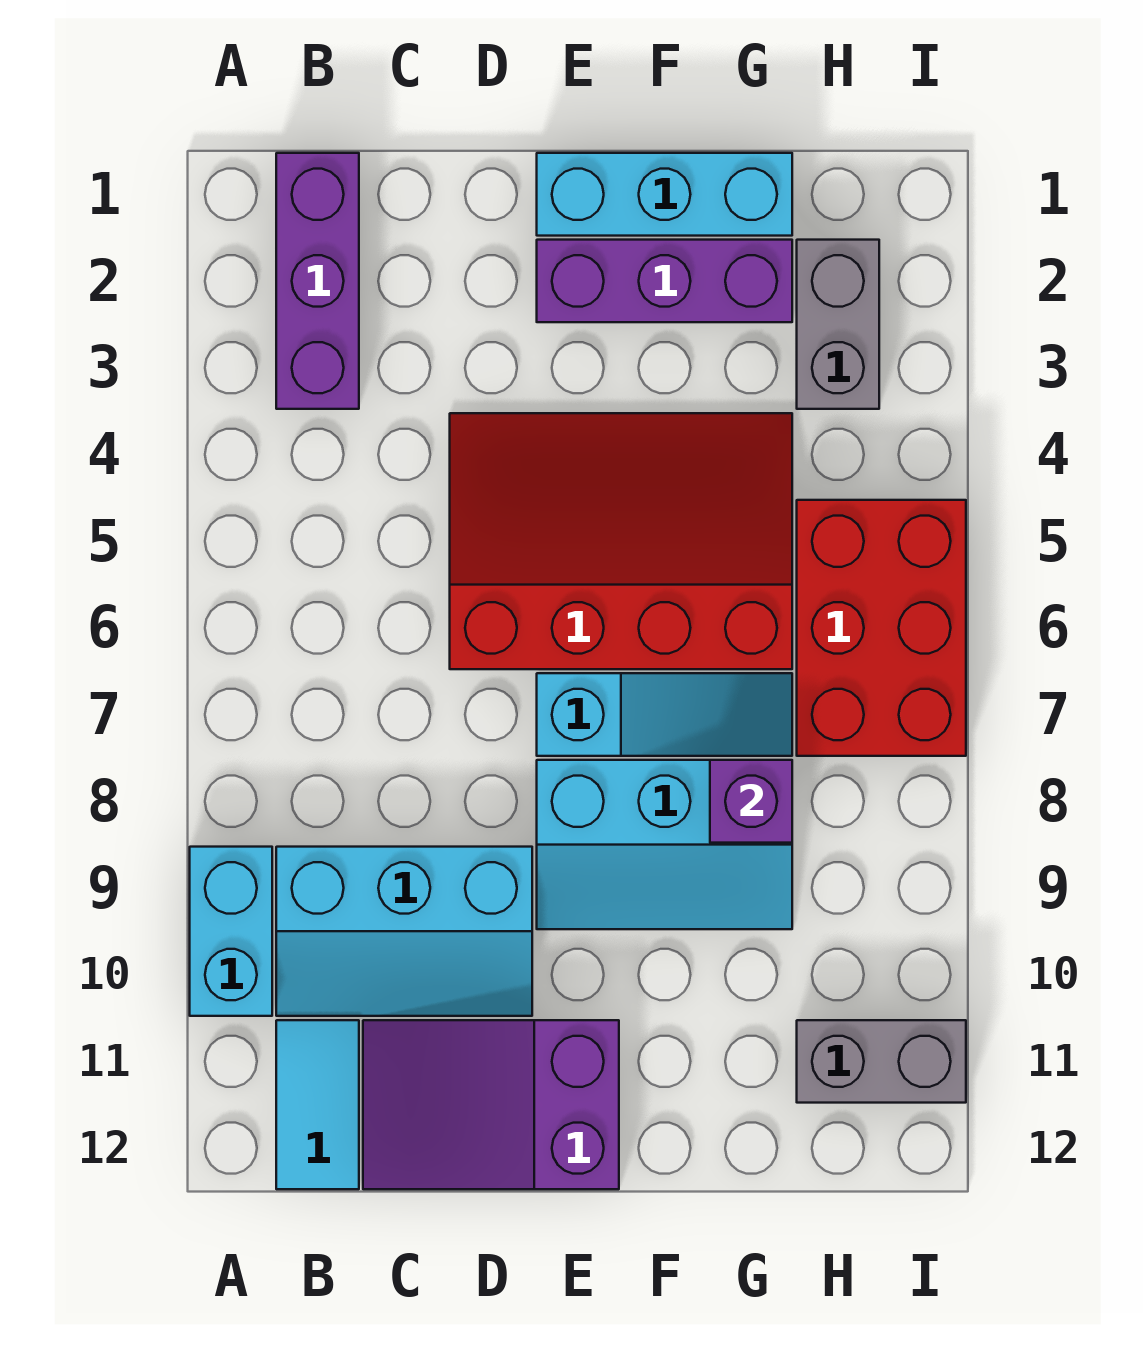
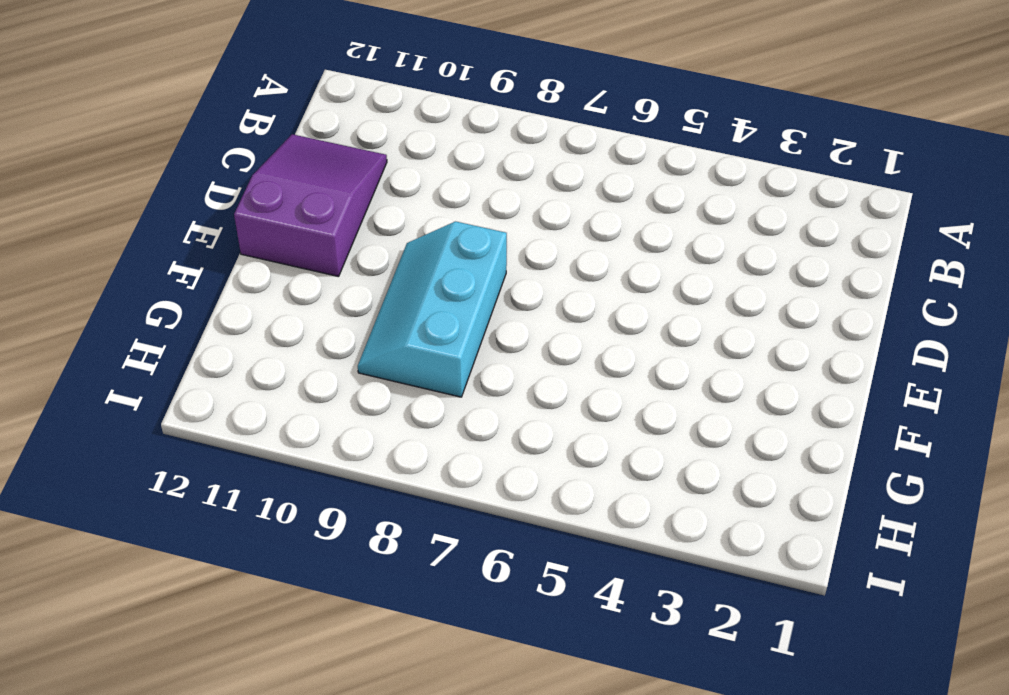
none -> cyan 1x2 brick [190,847,272,1016]
none -> purple 1x3 brick [276,153,359,409]
none -> cyan 2x3 slope [276,847,532,1016]

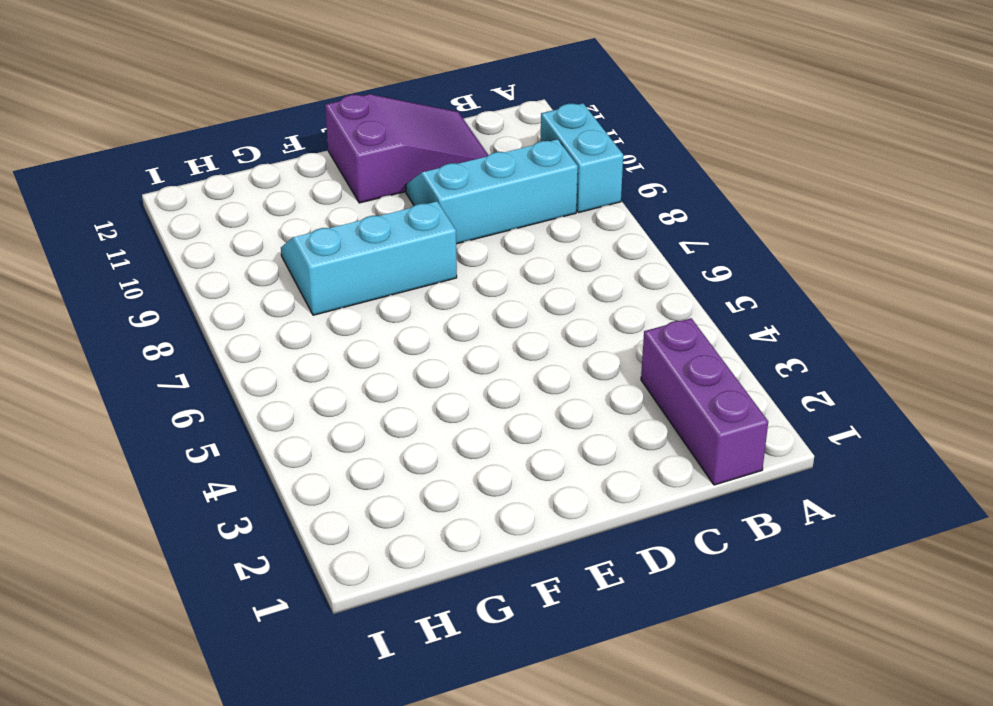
none -> cyan 1x2 tile [276,1020,359,1189]
none -> red 3x4 slope [450,413,792,669]
none -> cyan 1x3 brick [537,153,792,236]

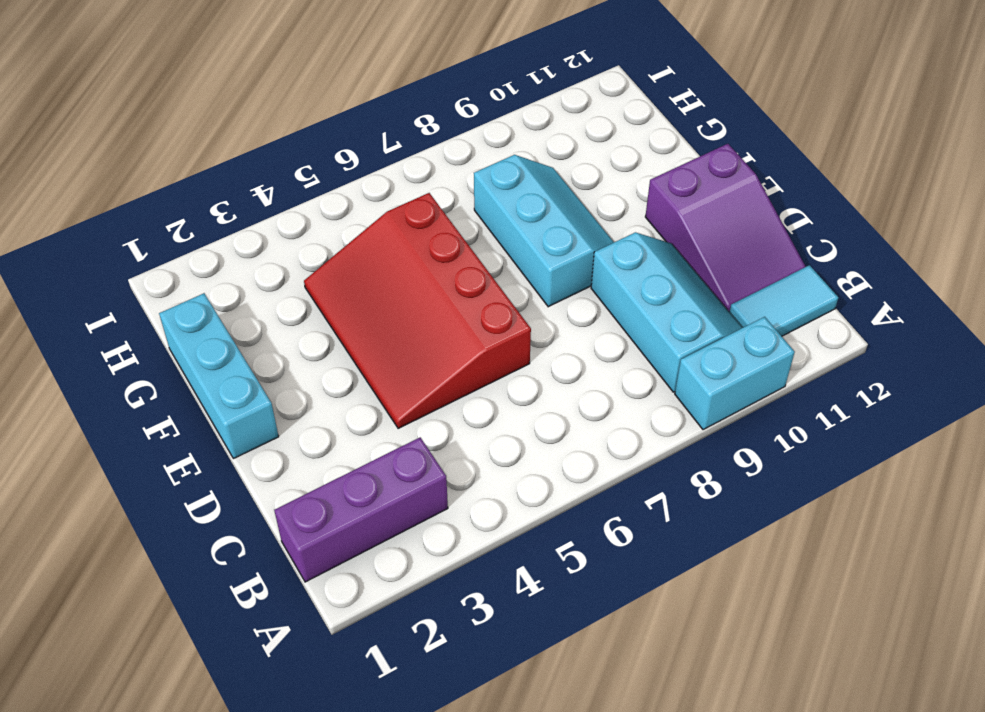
none -> purple 1x3 brick [537,240,792,322]
none -> cyan 1x3 slope [537,673,792,756]
none -> grey 1x2 brick [797,240,879,409]

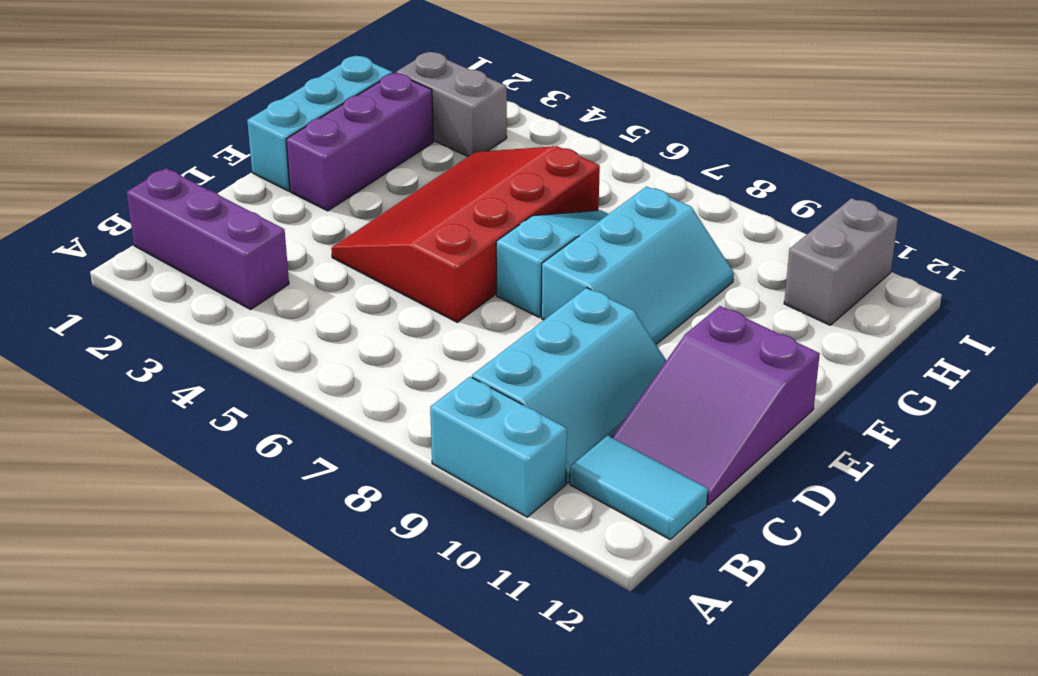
none -> red 2x3 brick [797,500,966,756]
none -> purple 1x1 brick [710,760,792,843]

